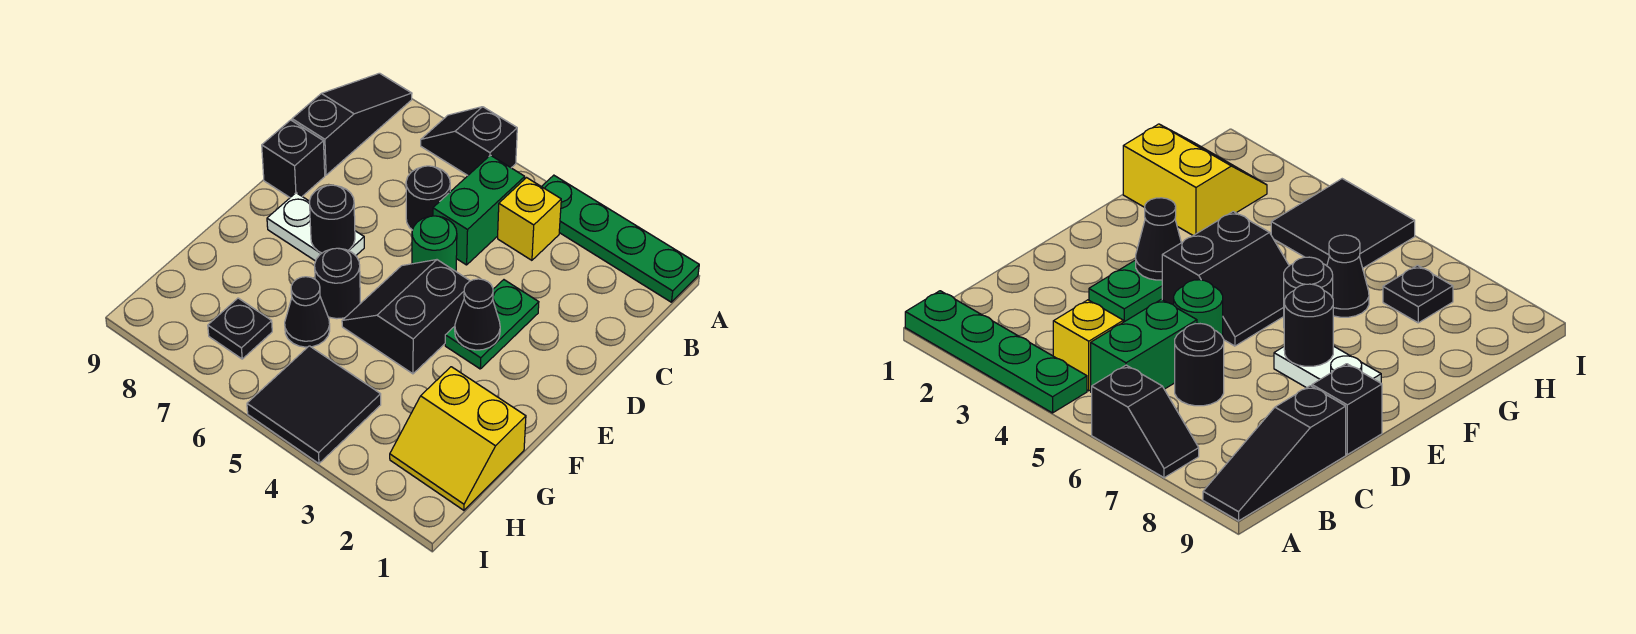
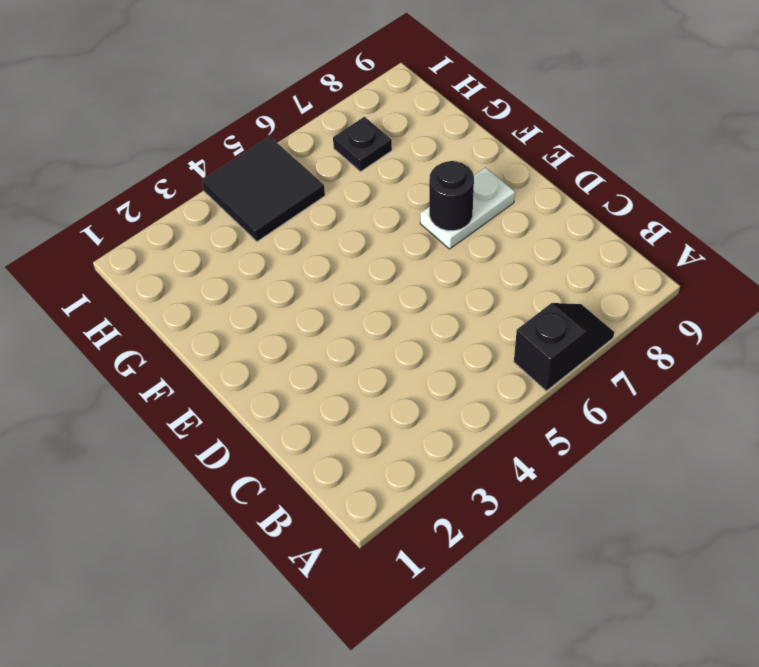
none -> green 1x4 plate [542,175,699,302]
none -> black 1x3 slope [292,73,412,175]
none -> yellow 1x1 brick [498,178,561,260]

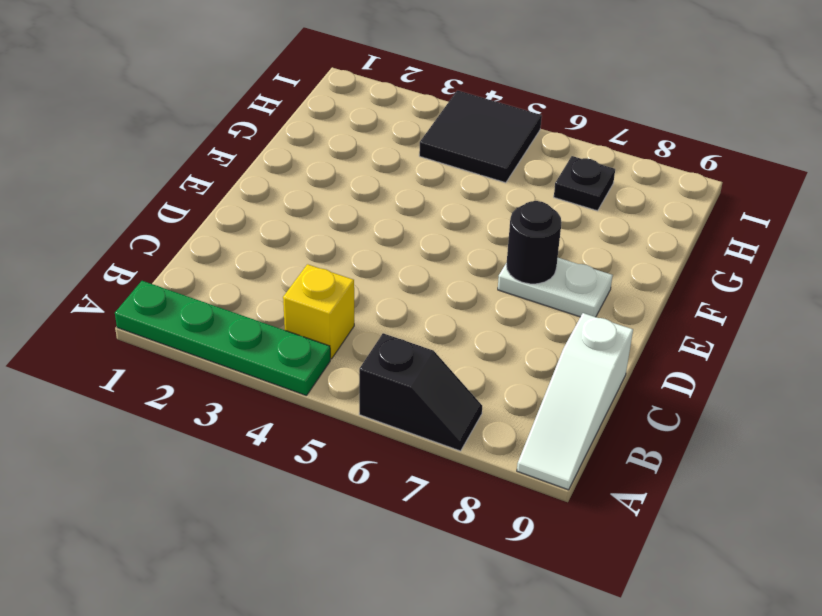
white 1x3 slope [517,313,633,490] -> black 1x3 slope [292,73,412,175]
none -> green 1x2 brick [433,155,525,265]
none -> black 1x1 round brick [406,166,450,230]
none -> green 1x2 plate [445,280,539,369]

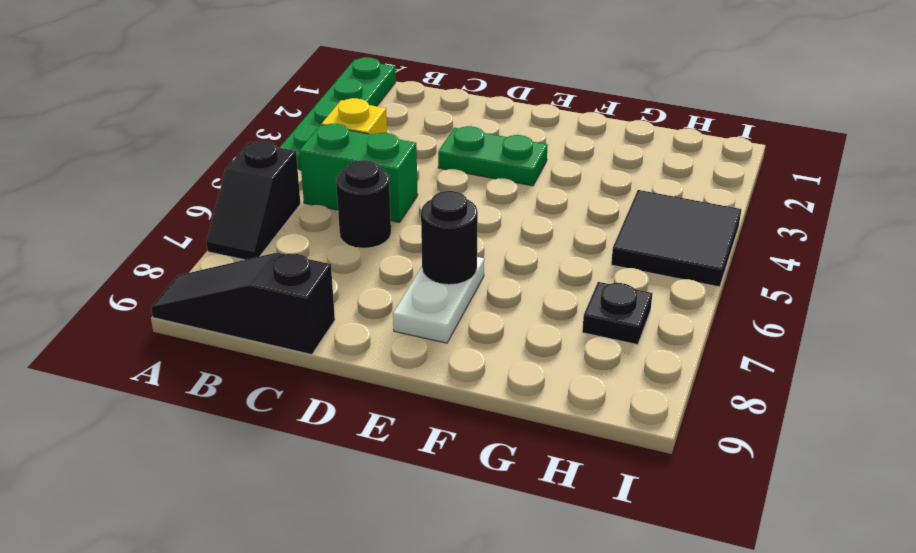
none -> green 1x1 round brick [412,216,457,271]
none -> black 1x1 brick [262,120,325,197]
none -> black 2x2 slope [342,260,470,374]

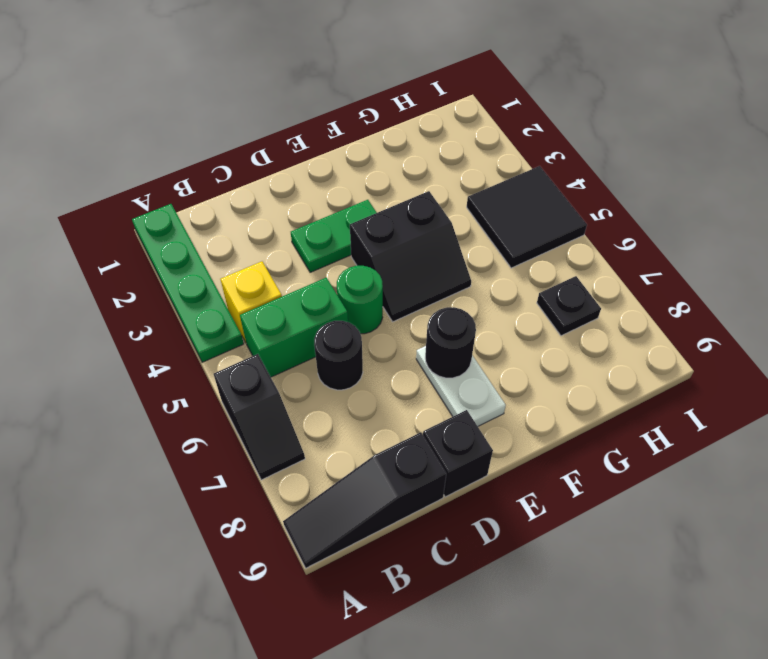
none -> black 1x1 round brick [315,248,360,319]
none -> yellow 2x2 slope [390,367,526,510]
none -> black 1x1 cone [285,277,330,347]

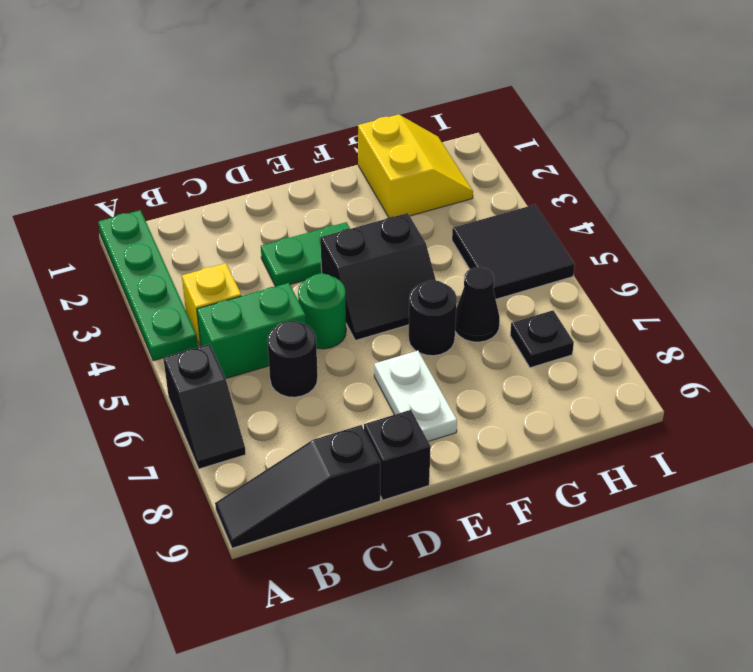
none -> black 1x1 cone [455,279,500,350]
none -> black 1x1 round brick [309,185,355,253]

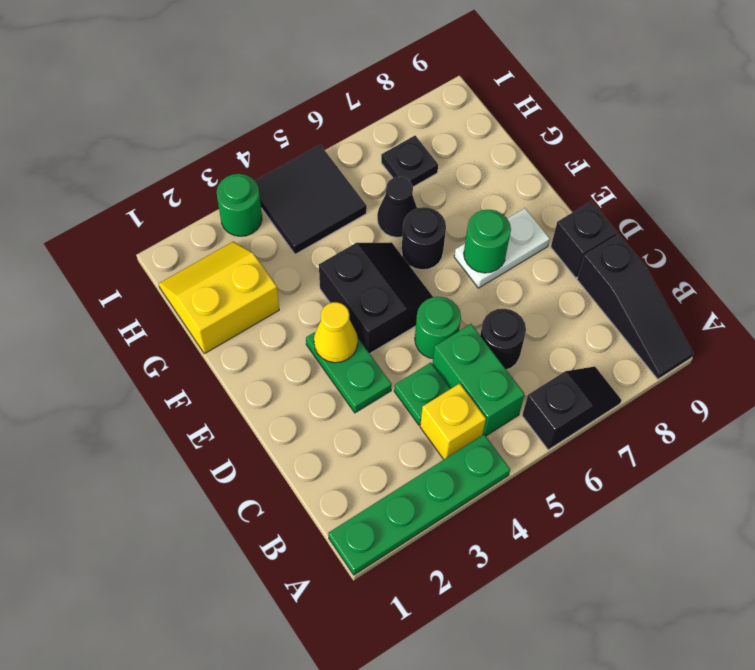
green 1x1 plate [394,363,450,425] -> none
yellow 1x1 cone [314,302,358,363] -> black 1x1 cone [455,279,500,350]
green 1x1 round brick [464,210,511,273] -> black 1x1 round brick [309,185,355,253]
green 1x1 round brick [217,174,262,236] -> none

